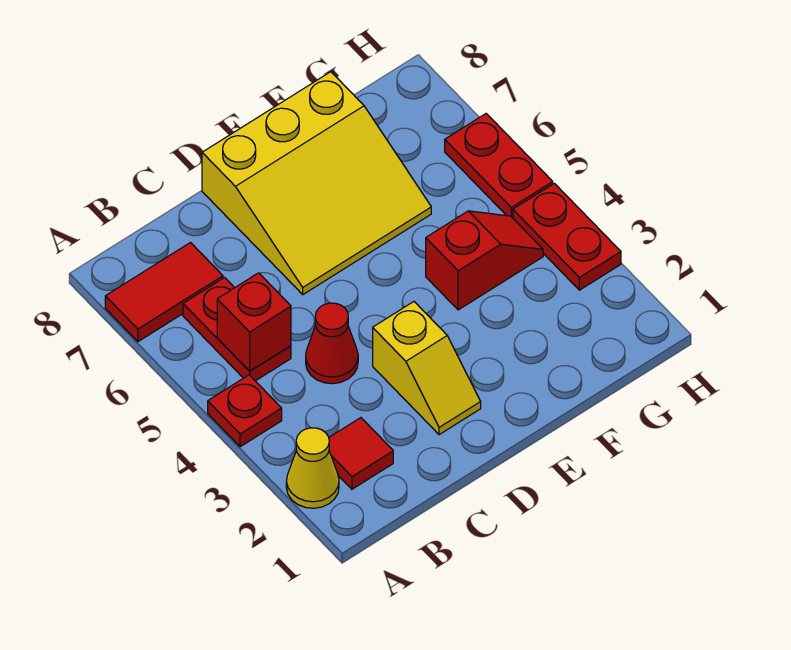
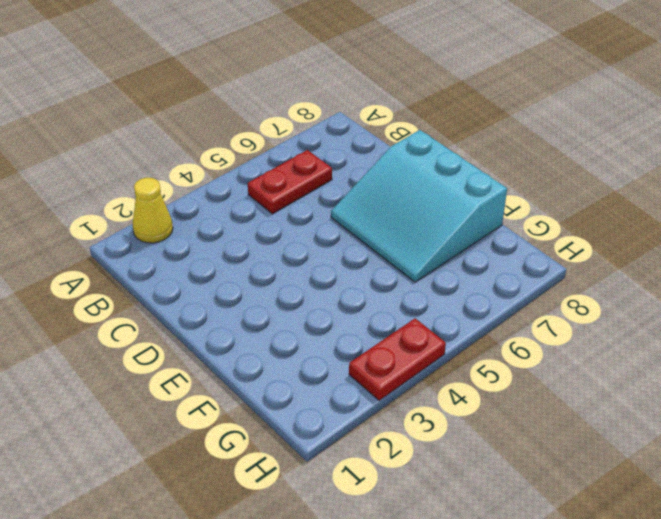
cyan 3x3 slope [331,130,507,282] -> yellow 3x3 slope [202,72,431,294]
none -> red 1x1 plate [208,375,282,447]
none -> red 1x2 tile [105,243,223,342]
none -> red 1x1 tile [329,418,393,489]

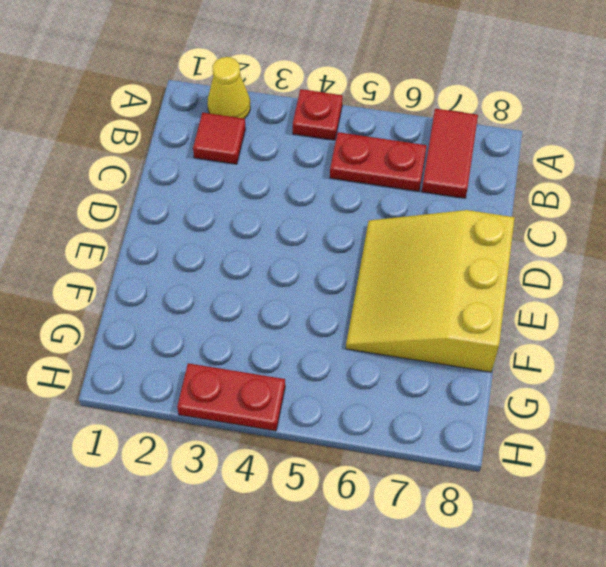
none -> red 1x1 cone [306,303,358,384]
none -> yellow 1x2 slope [373,302,481,435]
none -> red 1x2 slope [426,211,543,310]

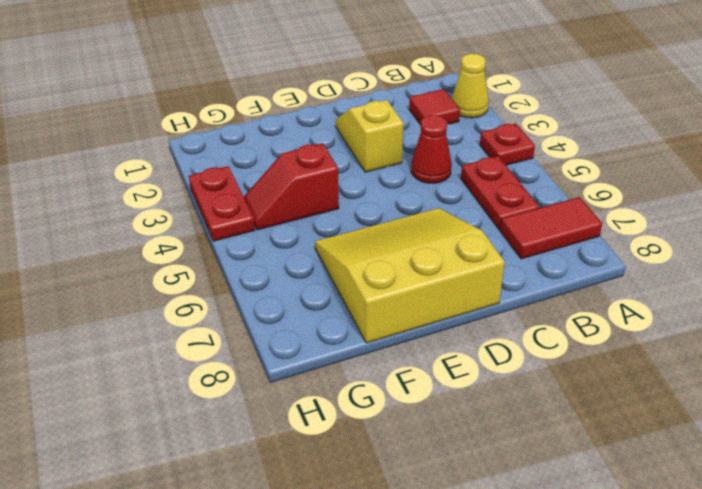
none -> red 1x2 plate [445,114,553,218]
none -> red 1x1 brick [217,273,291,371]

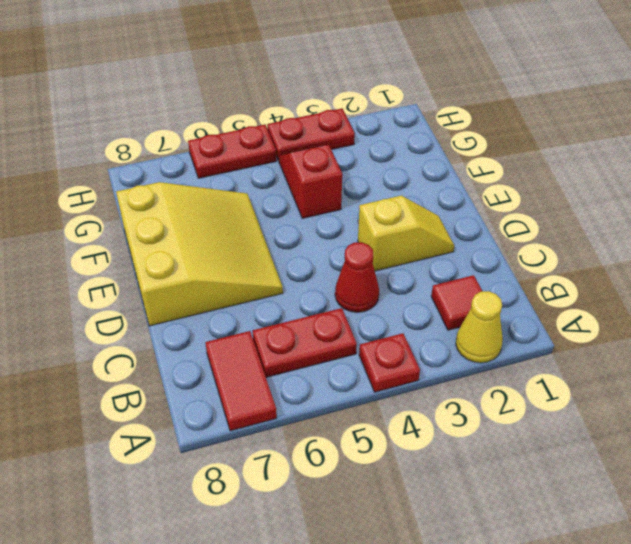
none -> red 1x1 brick [217,273,291,371]

